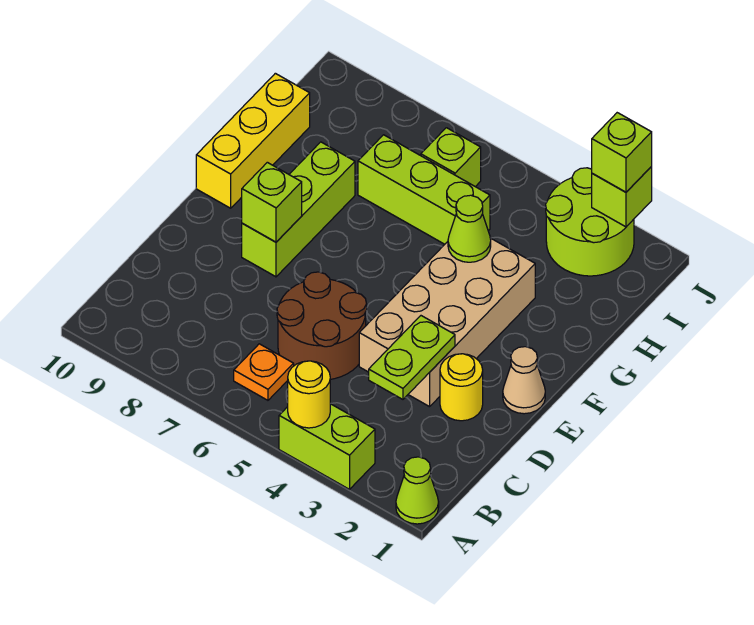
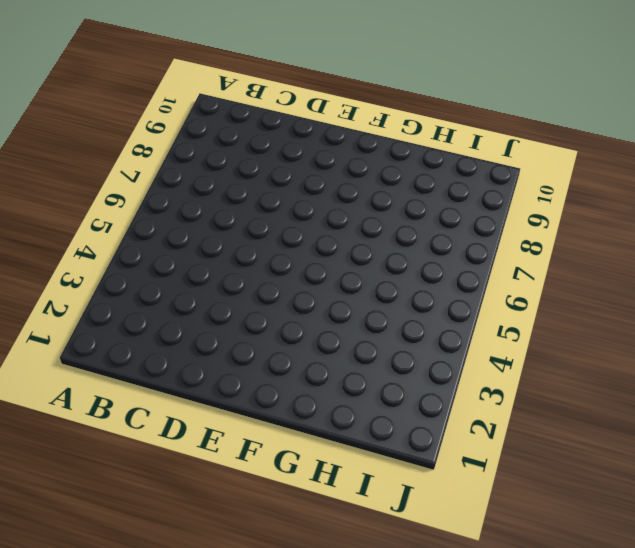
none -> lime 1x1 cone [396,457,439,524]
none -> lime 1x2 brick [279,404,375,489]
none -> orange 1x1 plate [234,344,294,400]

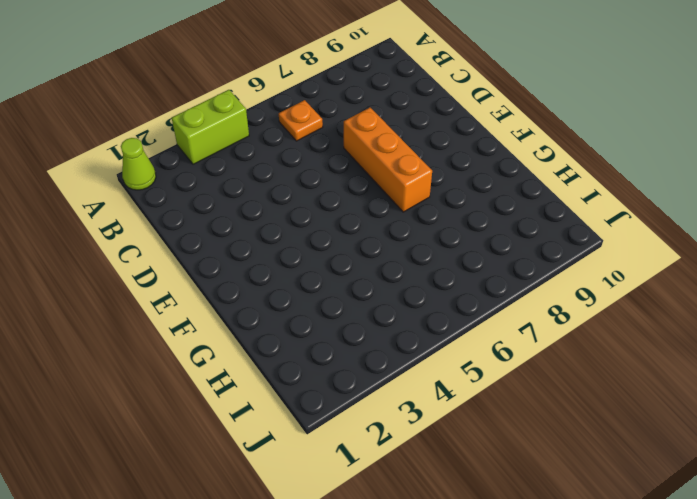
orange 1x3 brick [344,108,432,212] -> none
none -> brown 2x2 round brick [277,272,367,379]
none -> yellow 1x1 round brick [440,354,483,421]
none -> tan 2x4 brick [359,238,535,407]

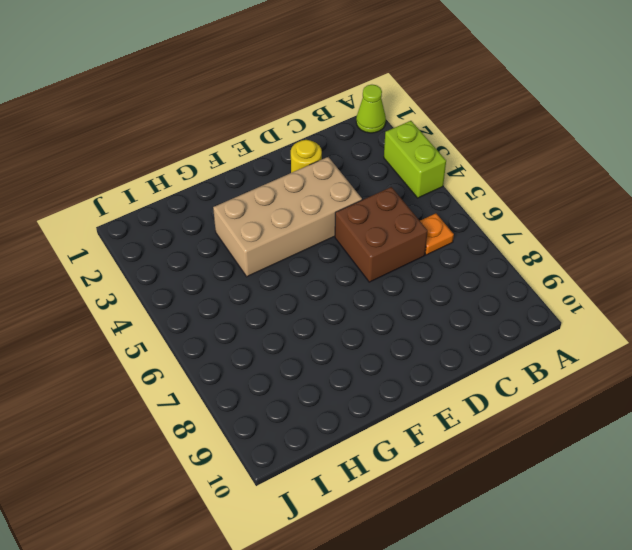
brown 2x2 brick [335,187,428,282] -> brown 2x2 round brick [277,272,367,379]
none -> tan 1x1 cone [503,347,545,414]
none -> lime 1x3 brick [242,142,355,277]
none -> yellow 1x3 brick [196,73,310,208]

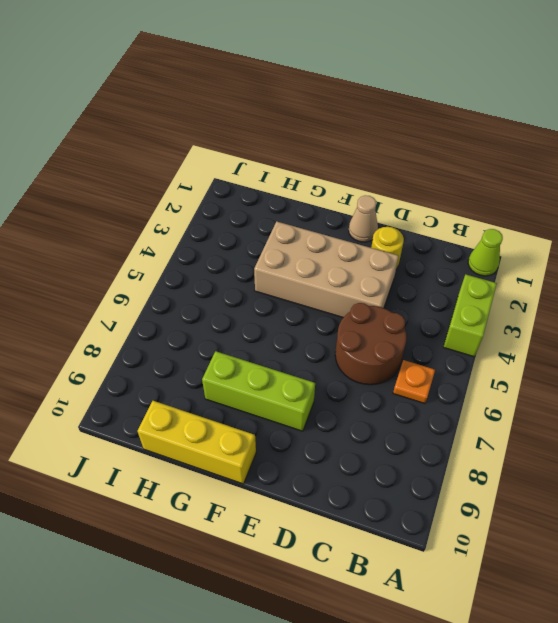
none -> lime 1x3 brick [358,135,490,244]
none -> lime 2x2 round brick [546,168,634,276]
none -> lime 1x1 brick [421,128,481,187]

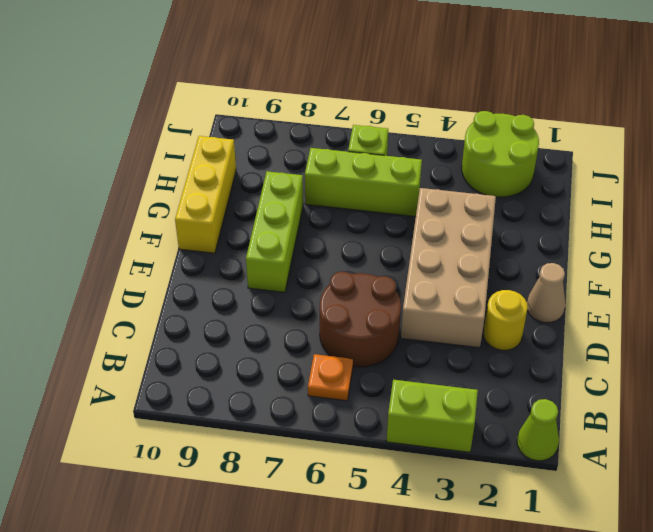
none -> yellow 1x1 round brick [288,361,330,428]
none -> lime 1x2 plate [369,316,455,399]
none -> lime 1x1 brick [242,162,302,242]

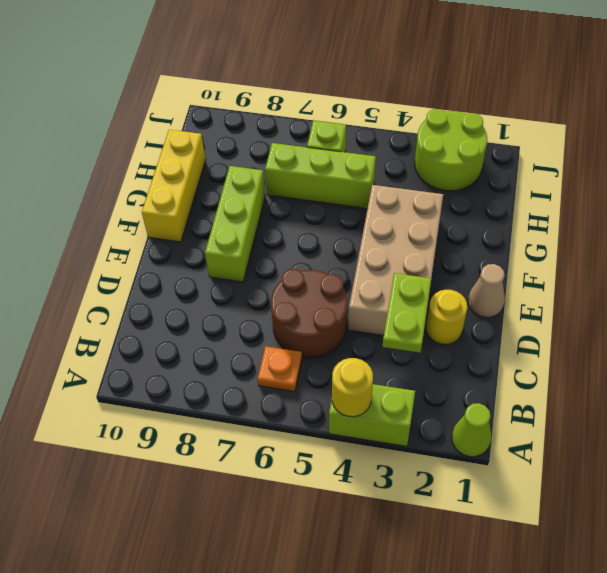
none -> lime 1x1 brick [242,162,302,242]
none -> lime 1x1 cone [448,195,491,262]
none -> lime 1x1 brick [592,167,652,227]

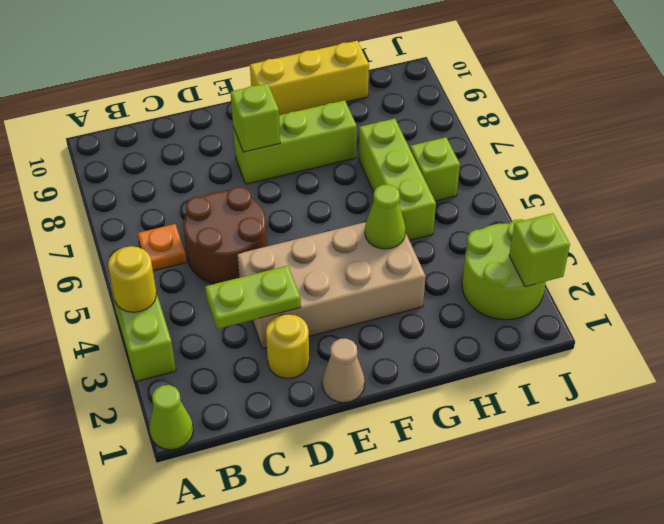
none -> lime 1x1 brick [592,113,652,192]

